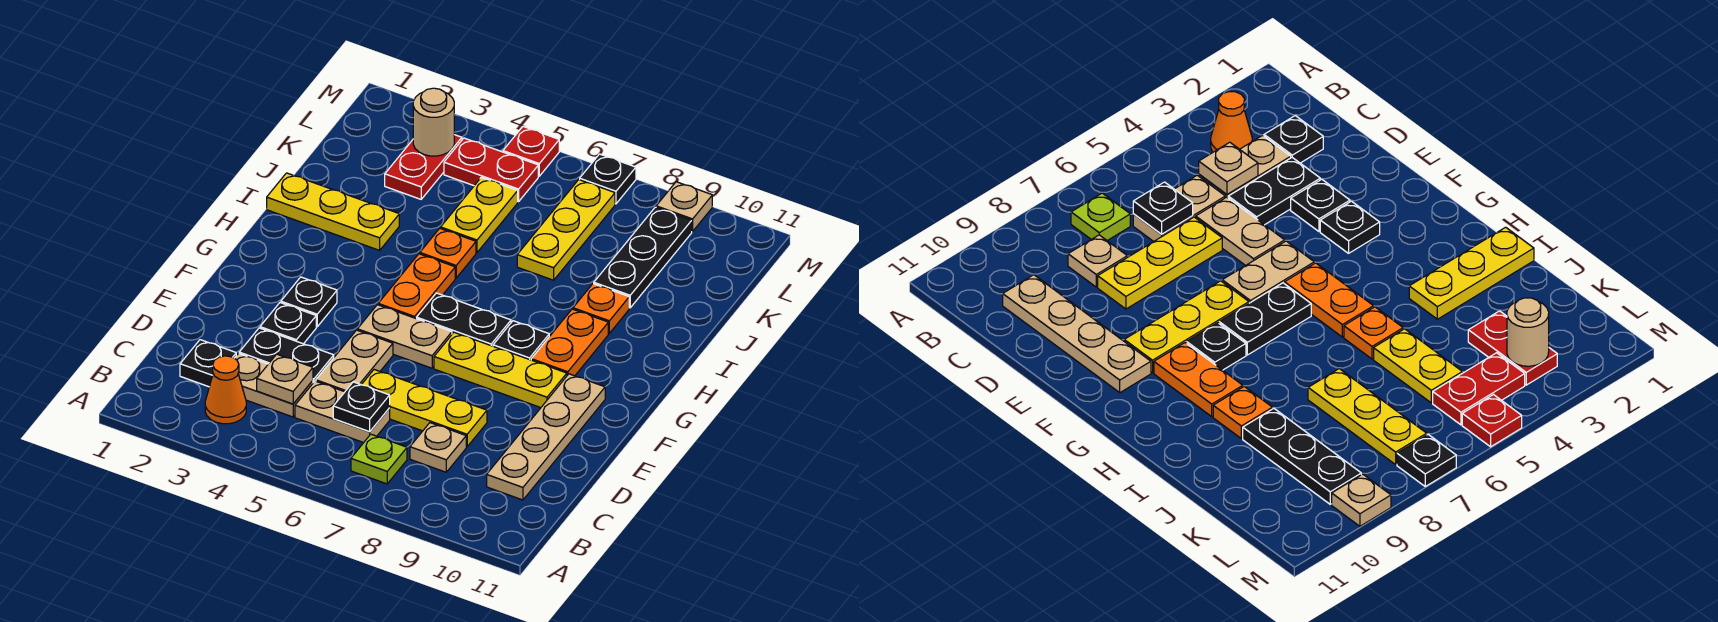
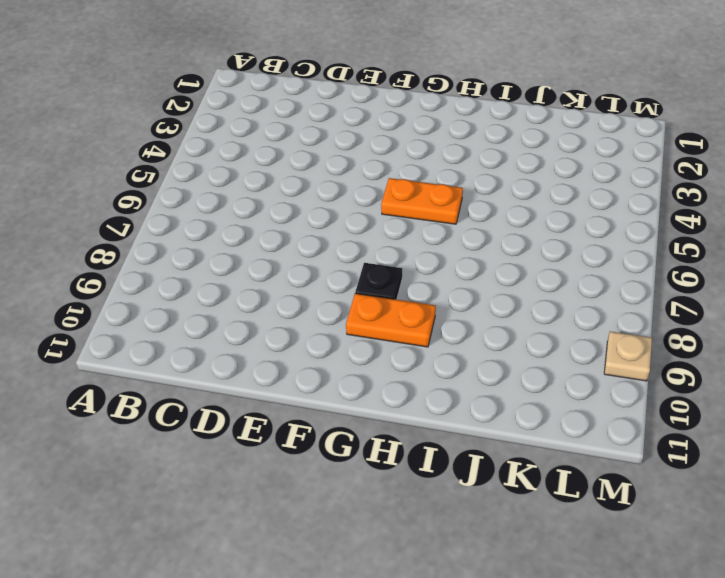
none -> orange 1x1 cone [205,356,246,424]
none -> lime 1x1 plate [351,434,407,484]
none -> black 1x1 plate [180,340,236,387]
none -> tan 1x2 plate [235,353,313,417]

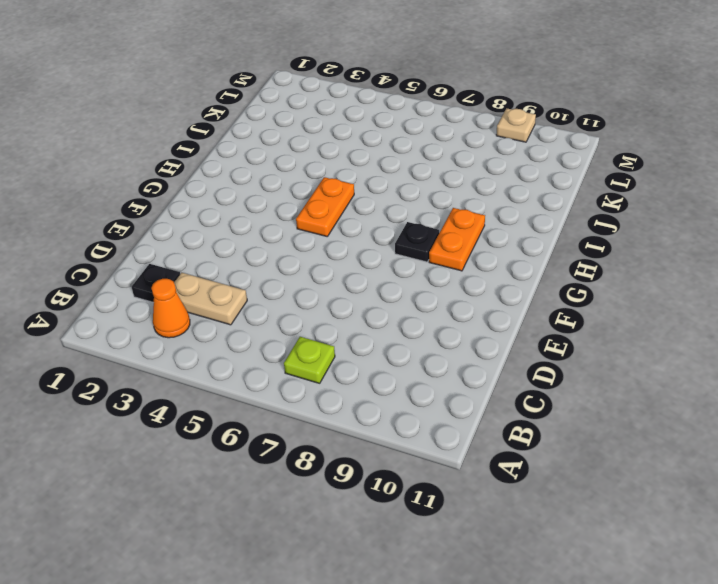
none -> tan 1x2 plate [295,381,390,443]
none -> tan 1x1 plate [410,423,466,472]
none -> tan 1x4 plate [487,374,605,500]
none -> black 1x2 plate [239,328,334,383]

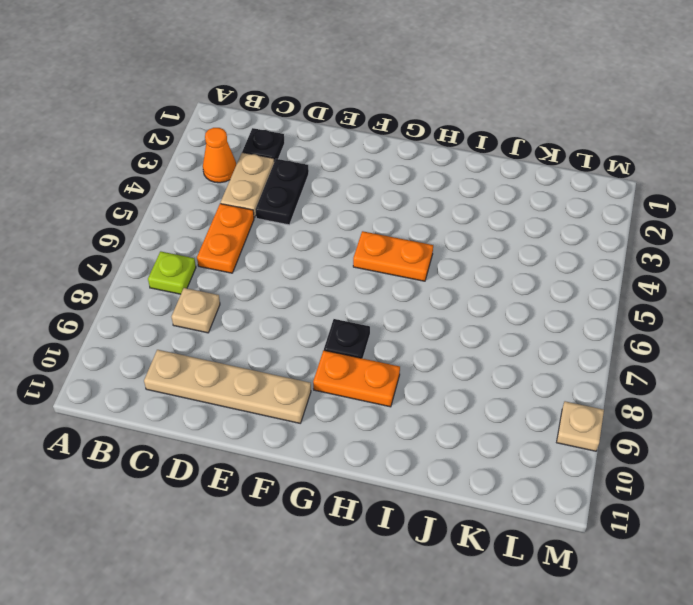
orange 1x2 plate [197,204,254,273] -> tan 1x2 plate [295,381,390,443]
none -> tan 1x2 plate [316,330,393,392]
none -> yellow 1x3 plate [362,370,487,447]
none -> black 1x1 plate [260,303,316,344]
none -> black 1x1 plate [281,277,337,327]

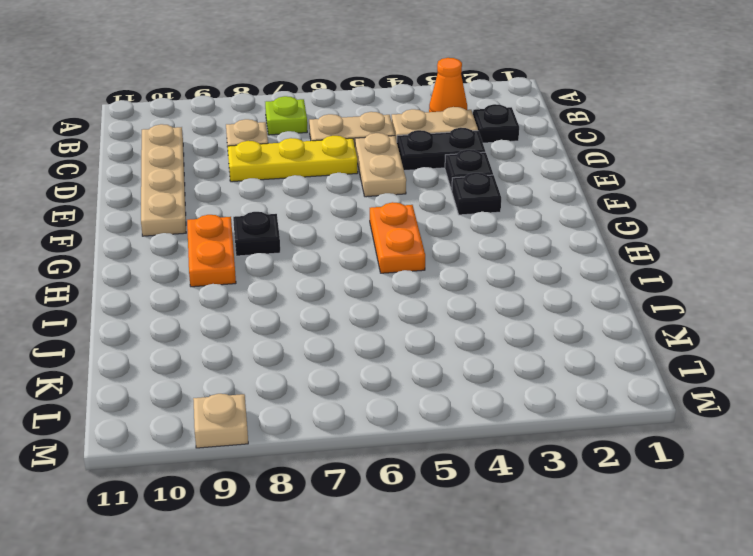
none -> tan 1x2 plate [357,305,452,368]
none -> yellow 1x3 plate [434,332,567,408]
none -> black 1x2 plate [417,293,511,346]
none -> yellow 1x3 plate [267,173,399,250]

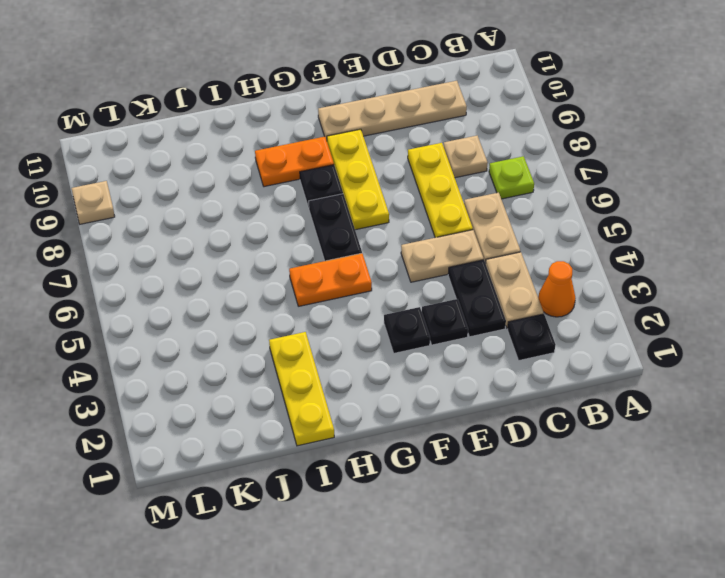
none -> tan 1x2 plate [357,305,452,368]
none -> orange 1x1 plate [420,228,476,278]
none -> orange 1x1 plate [573,284,629,333]
none -> yellow 1x2 plate [441,177,518,253]

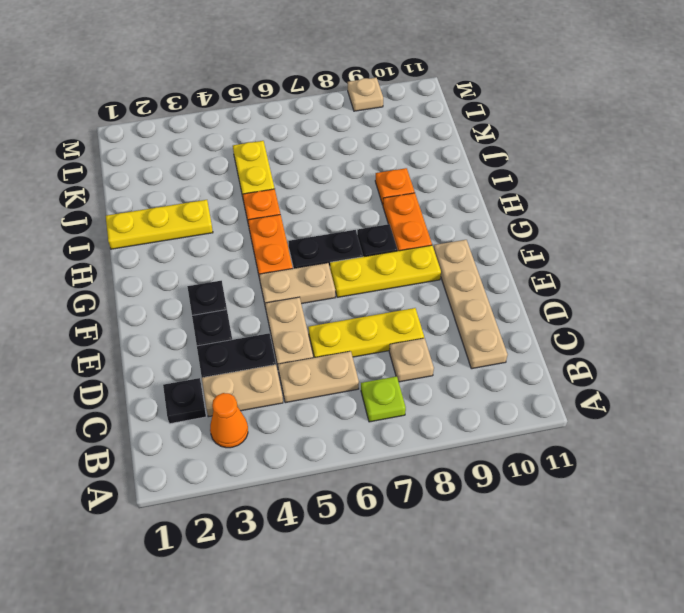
none -> yellow 1x3 plate [517,180,615,280]
none -> black 1x3 plate [594,207,692,308]
none -> red 1x2 plate [385,135,462,199]
none -> red 1x2 plate [444,138,538,202]

